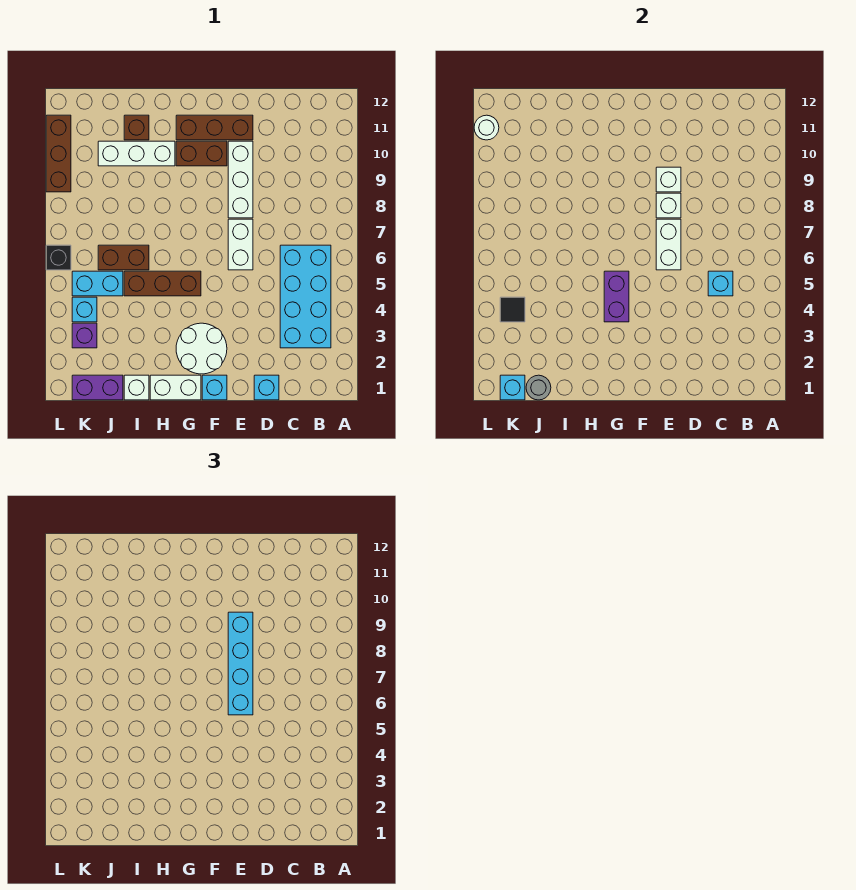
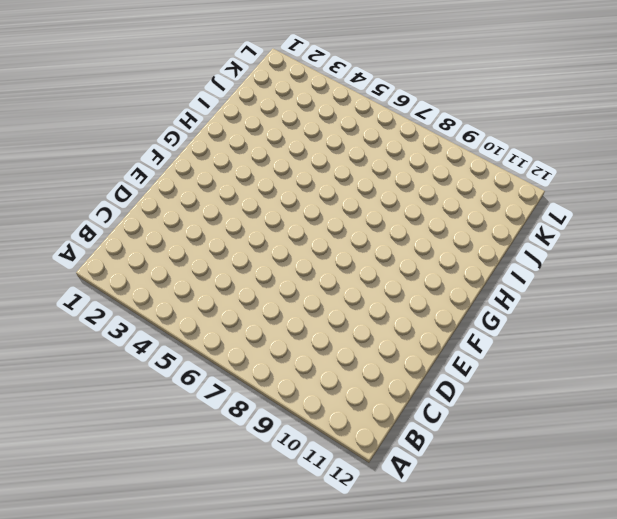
none -> cyan 2x4 brick [280,245,331,348]
none -> cyan 1x1 brick [254,375,279,400]
none -> white 1x2 brick [228,219,253,270]
none -> white 1x3 brick [228,141,253,218]

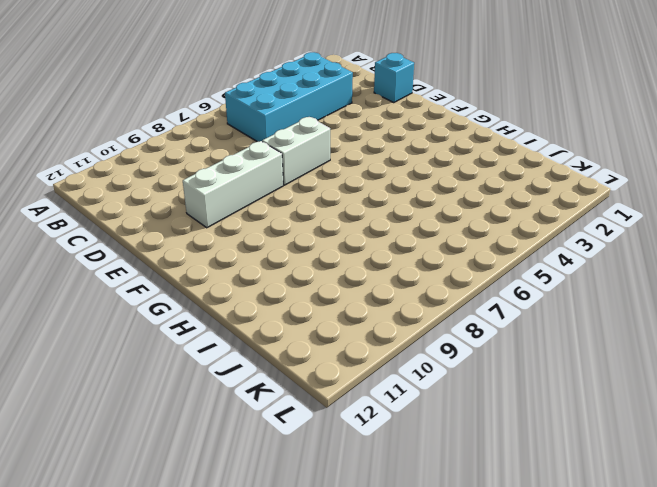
none -> brown 1x3 brick [176,115,253,140]
none -> cyan 1x1 brick [202,375,227,400]
none -> white 2x2 round brick [176,323,227,374]
none -> brown 1x2 brick [176,141,227,166]

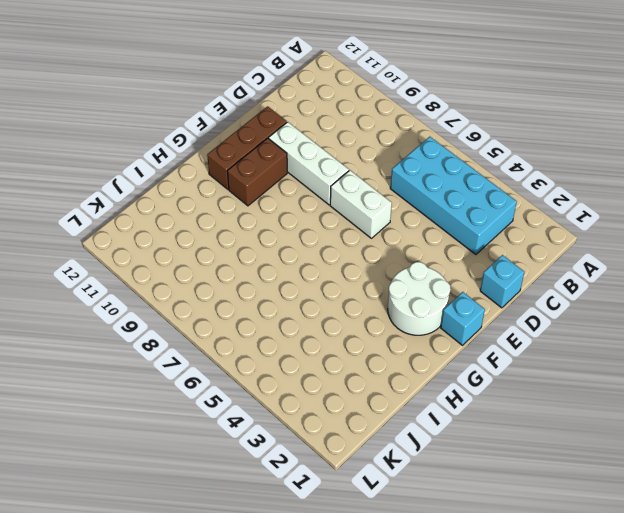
none -> white 1x2 brick [150,375,201,400]
none -> brown 1x3 brick [124,271,201,296]
none -> white 1x3 brick [98,141,175,166]
none -> white 1x1 brick [124,375,149,400]

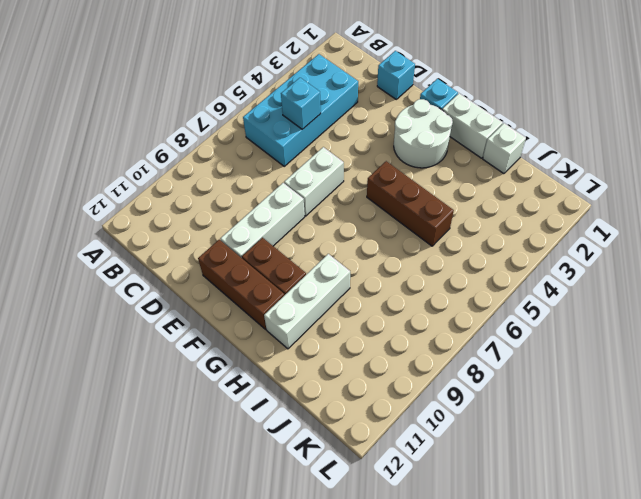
white 1x3 brick [264,254,350,349] -> white 1x3 brick turned to [98,141,175,166]
none -> brown 1x2 brick [98,245,149,270]
none -> brown 1x1 brick [124,115,149,140]
none -> purple 1x2 brick [72,375,123,400]
none -> cyan 1x2 brick [72,271,123,296]

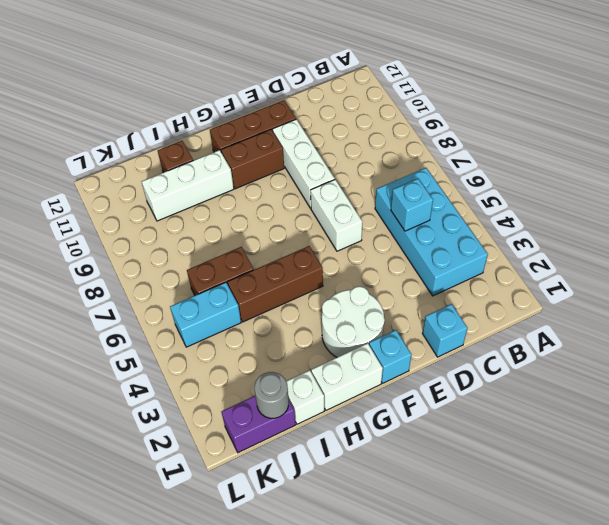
none -> purple 1x1 brick [72,323,97,348]
none -> cyan 1x1 brick [72,297,97,322]
none -> black 1x1 brick [46,245,71,270]
none -> brown 1x3 brick [46,115,71,192]

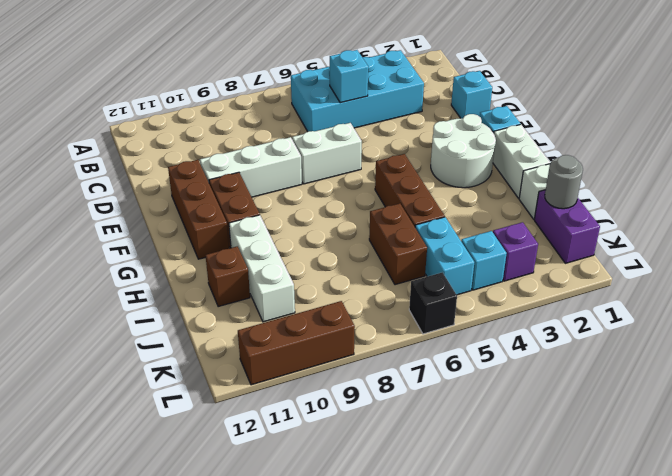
none -> white 1x2 brick [656,219,681,270]
none -> white 1x1 brick [656,193,681,218]
none -> white 1x1 brick [656,167,681,192]
none -> purple 1x2 brick [604,271,629,322]

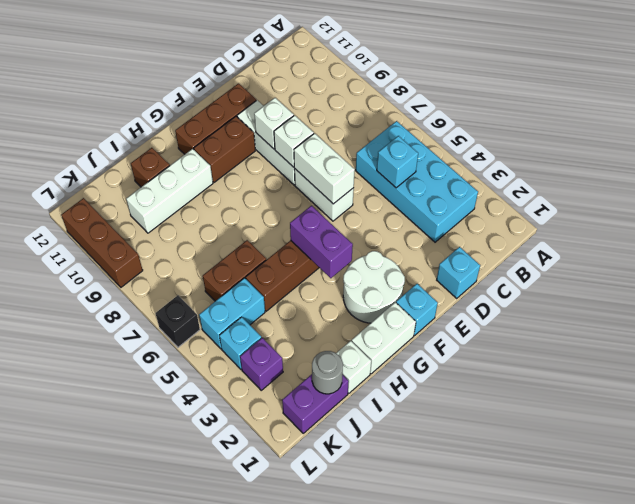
none -> cyan 1x1 brick [500,375,525,400]
none -> black 1x1 tile [500,297,525,322]
none -> white 1x1 round brick [474,115,499,140]
none -> cyan 1x4 brick [228,612,253,715]

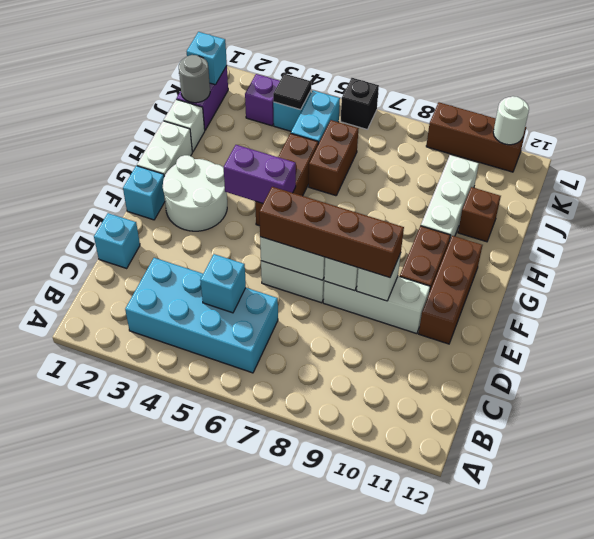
brown 1x4 brick [259,187,404,278] -> cyan 1x4 brick [228,612,253,715]

